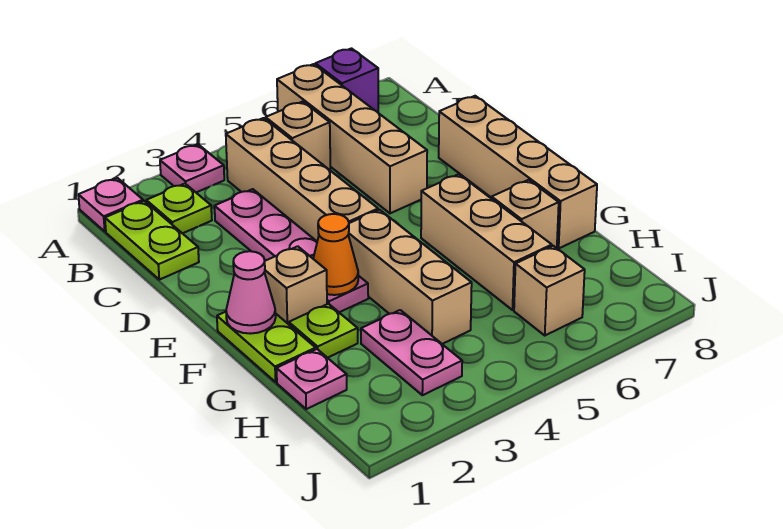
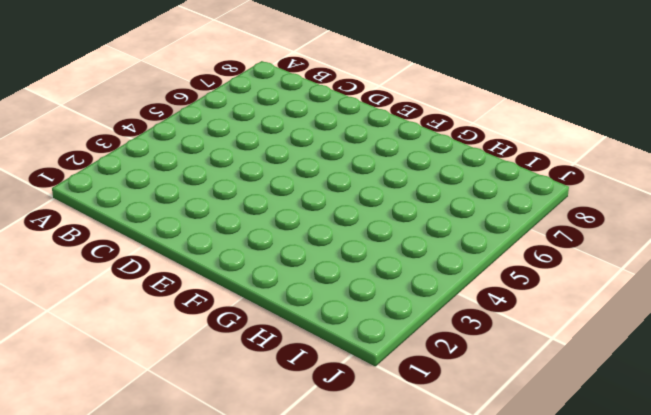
none -> pink 1x1 plate [78,178,143,231]
none -> pink 1x1 plate [160,144,224,192]
none -> tan 1x4 brick [277,64,427,213]

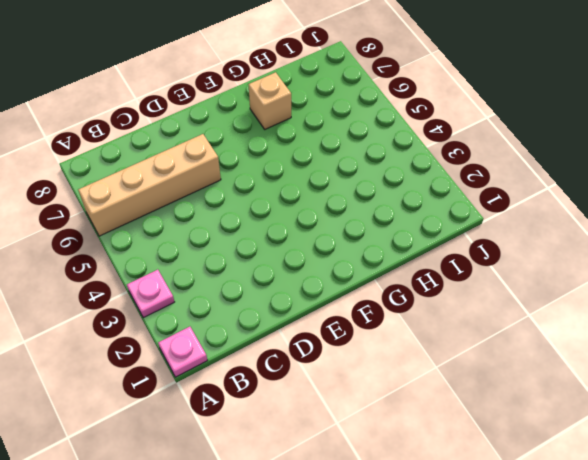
none -> purple 1x1 brick [315,48,378,112]
none -> lime 1x2 plate [105,201,199,280]
none -> lime 1x1 plate [146,184,212,233]

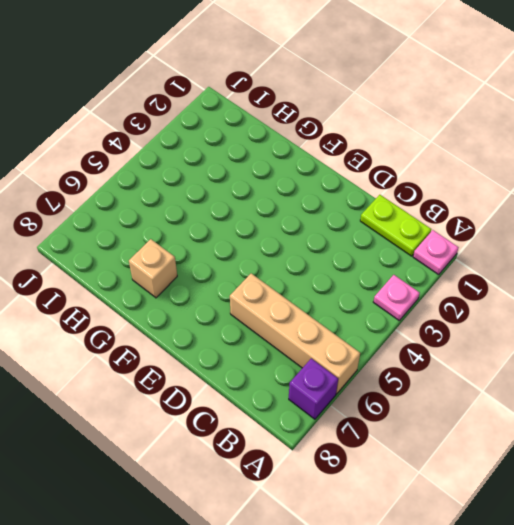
none -> lime 1x1 plate [146,184,212,233]
none -> tan 1x4 brick [226,118,378,241]
none -> tan 1x1 brick [266,102,330,169]

